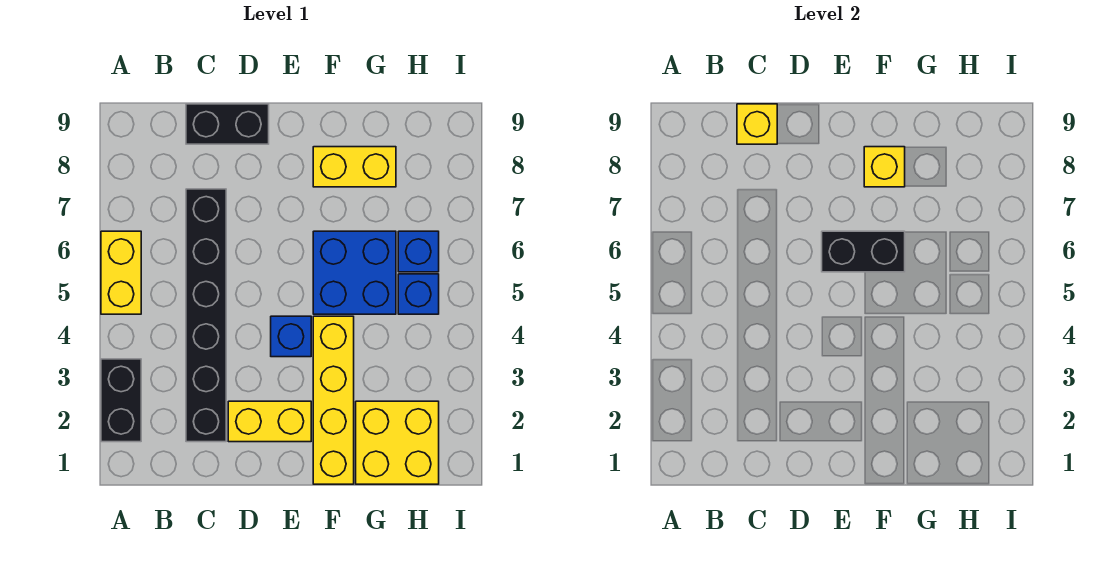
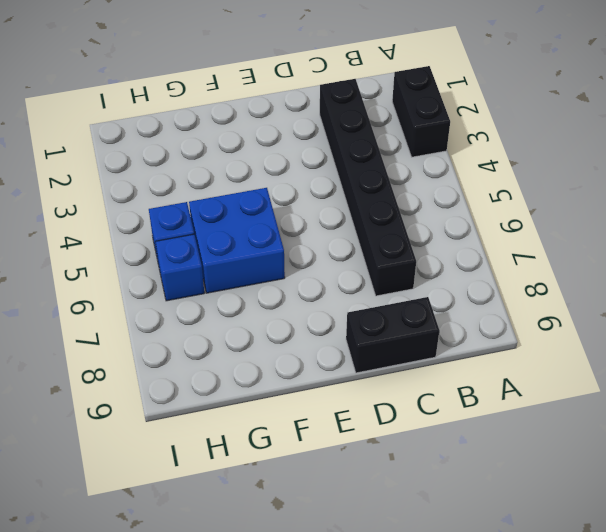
none -> yellow 1x2 brick [101,231,141,314]
none -> yellow 1x2 brick [228,401,311,442]
none -> blue 1x1 brick [271,316,311,357]

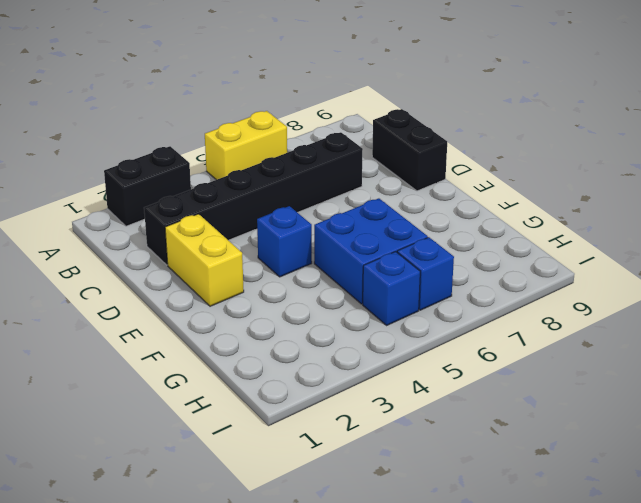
none -> yellow 1x4 brick [313,316,354,484]
none -> yellow 1x2 brick [313,147,396,187]
none -> yellow 2x2 brick [356,401,439,484]

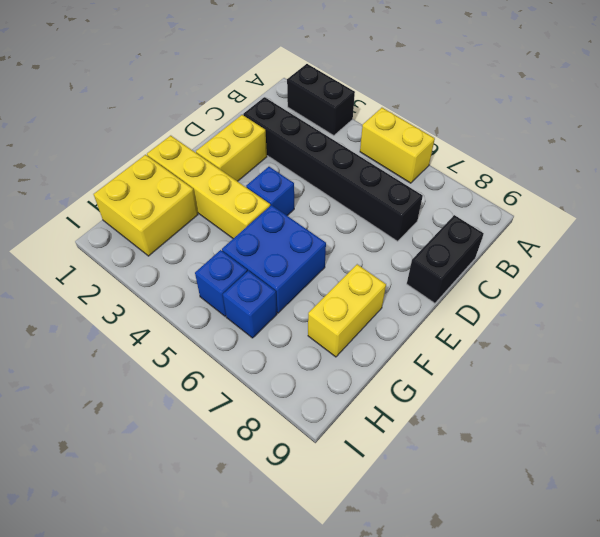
none -> yellow 1x1 brick [737,104,777,144]
none -> black 1x2 brick [822,231,905,272]
none -> yellow 1x1 brick [864,147,905,187]

